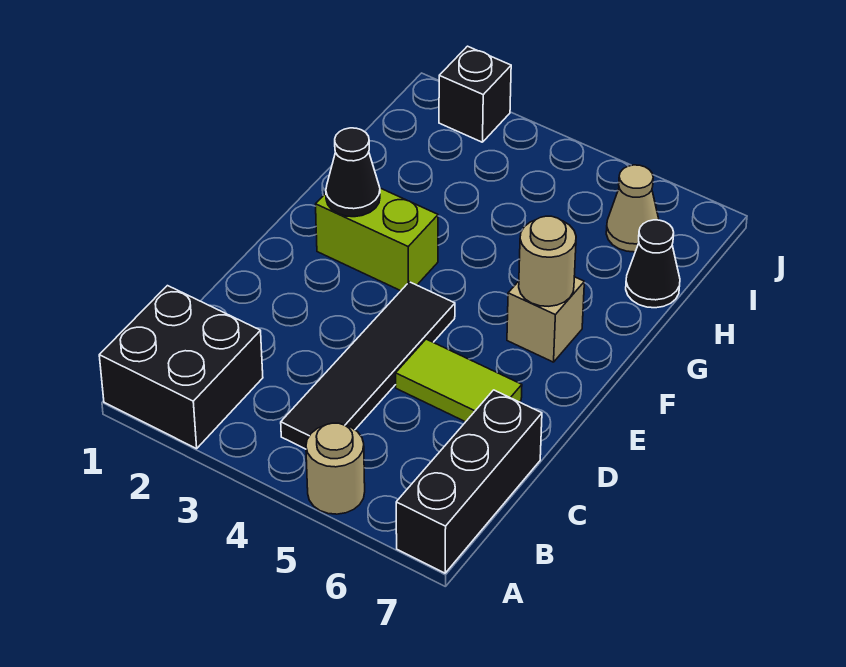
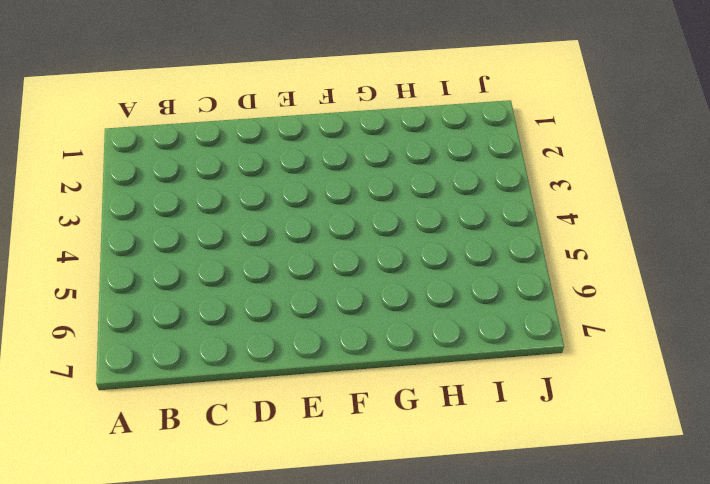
none -> black 2x2 brick [99,286,263,449]
none -> tan 1x1 round brick [306,423,365,514]
none -> black 1x3 brick [396,390,542,573]

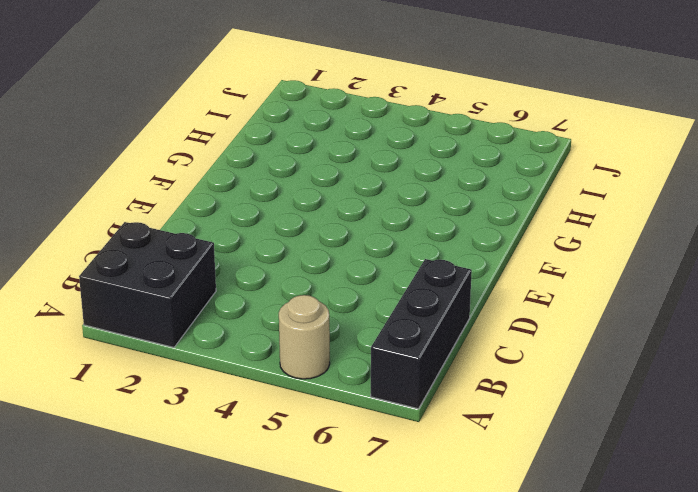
none -> black 1x4 tile [281,282,455,449]
none -> lime 1x2 tile [396,339,522,422]
none -> lime 1x2 brick [316,188,438,291]

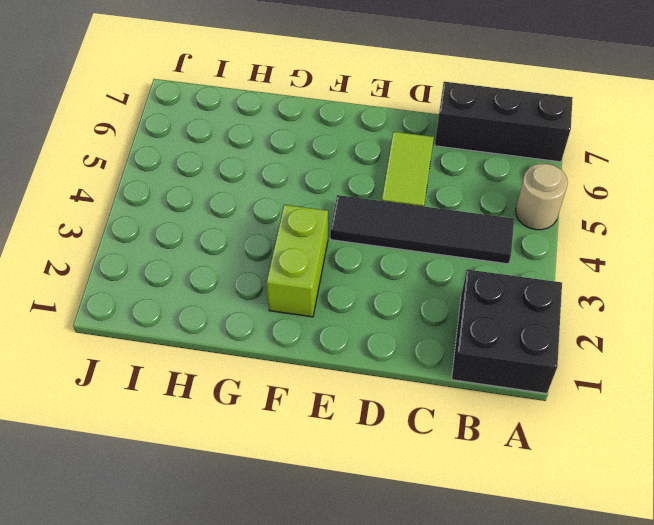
none -> tan 1x1 brick [507,277,584,362]
none -> black 1x1 cone [626,220,680,308]
none -> tan 1x1 cone [606,165,659,252]

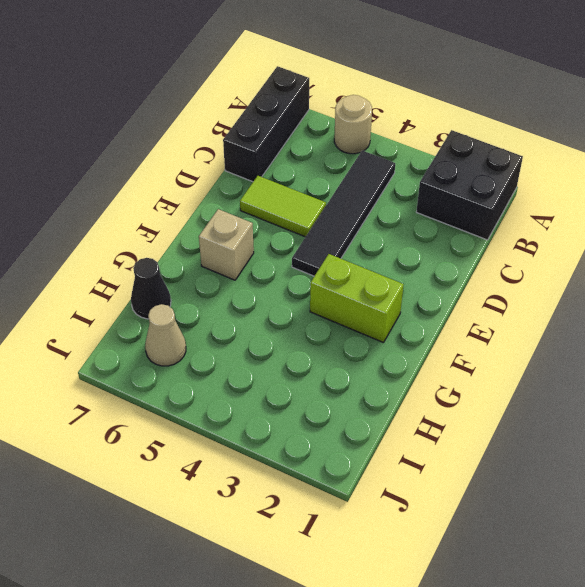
none -> black 1x1 brick [439,46,511,142]
none -> black 1x1 cone [326,128,380,217]
none -> tan 1x1 round brick [519,216,576,306]

